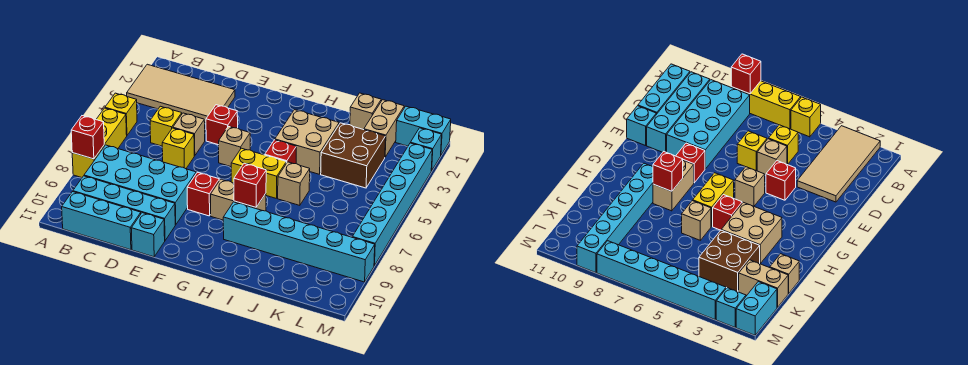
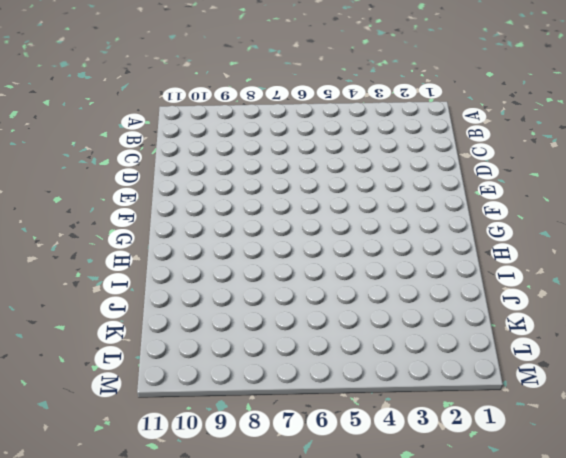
none -> tan 2x4 tile [127,64,235,123]
none -> yellow 1x1 brick [105,93,137,135]
none -> yellow 1x3 brick [72,108,127,178]

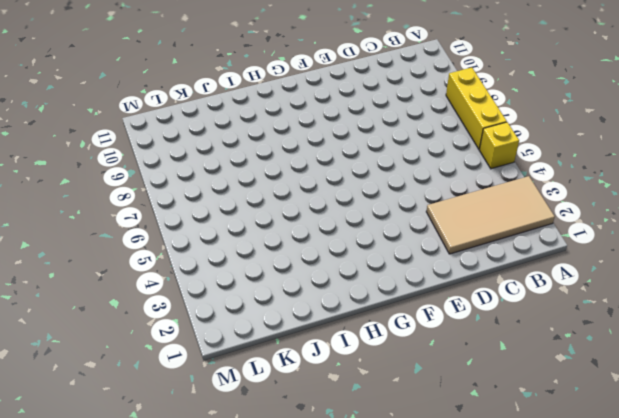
none -> cyan 2x4 brick [84,145,196,225]
none -> cyan 1x4 brick [73,176,175,240]
none -> cyan 1x3 brick [62,192,141,250]

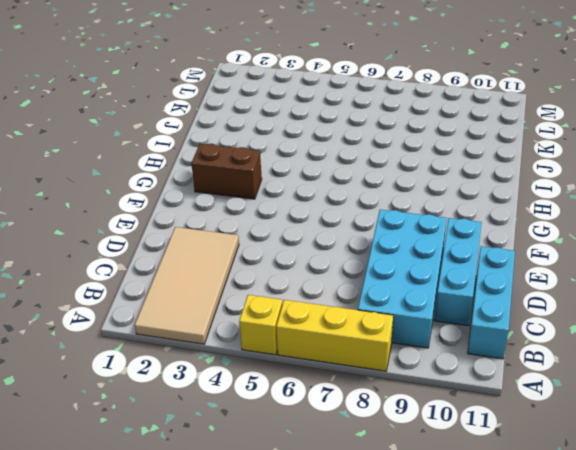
cyan 1x3 brick [434,218,482,326] -> cyan 1x4 brick [73,176,175,240]
brown 1x2 brick [191,144,262,199] -> none
none -> yellow 1x1 brick [150,106,182,146]
none -> tan 1x1 brick [173,113,205,156]
none -> yellow 1x1 brick [162,128,194,169]

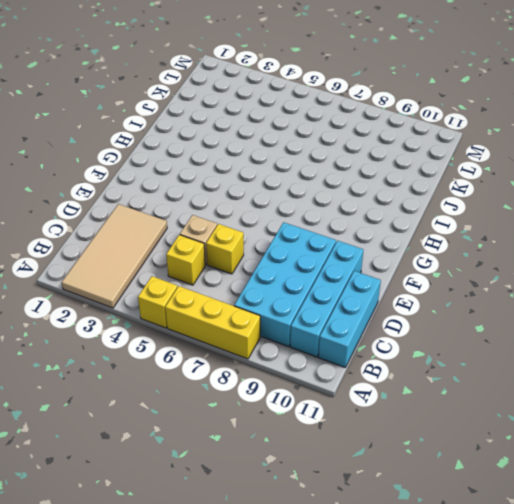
none -> red 1x1 brick [206,105,238,145]
none -> cyan 1x1 brick [131,213,165,257]
none -> tan 1x1 brick [219,126,250,167]

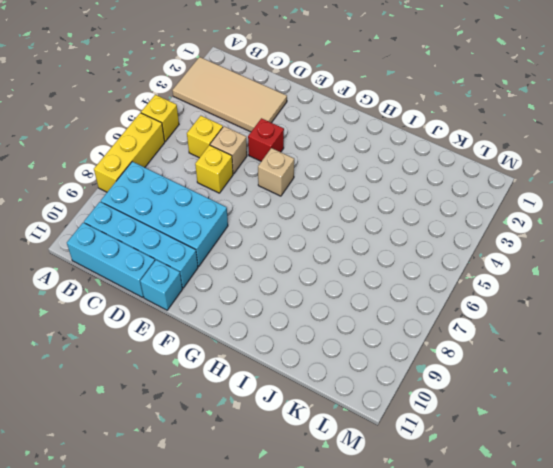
none -> red 1x1 brick [187,172,219,216]
none -> yellow 1x2 brick [231,148,286,199]
none -> tan 1x2 brick [211,179,266,220]

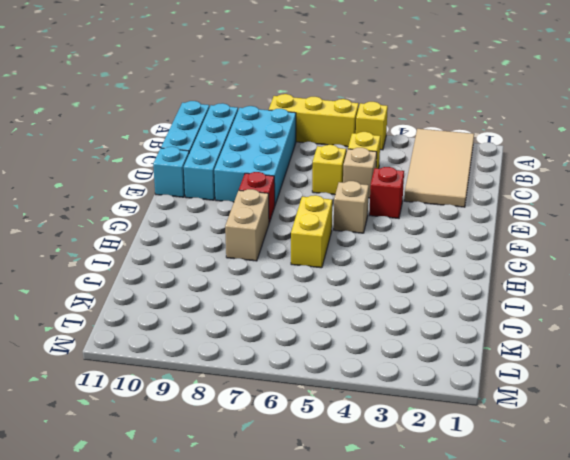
none -> tan 2x2 brick [275,110,339,174]
none -> red 1x1 brick [265,140,296,164]
none -> cyan 1x6 brick [223,202,375,282]

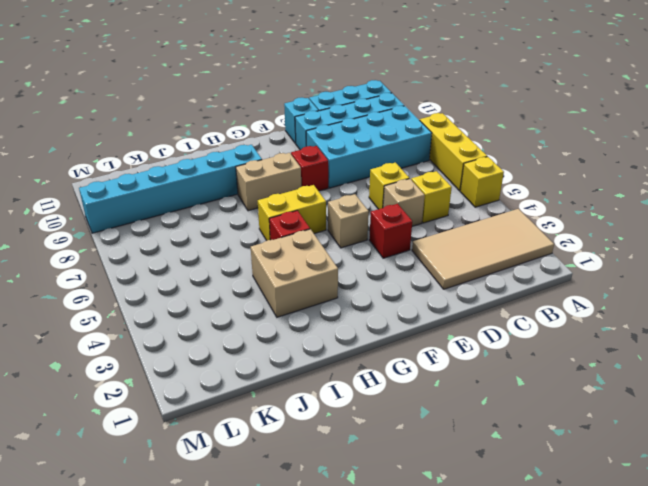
none -> tan 1x1 brick [278,162,310,205]
none -> tan 1x1 brick [350,93,381,130]
none -> brown 2x2 brick [321,123,386,188]

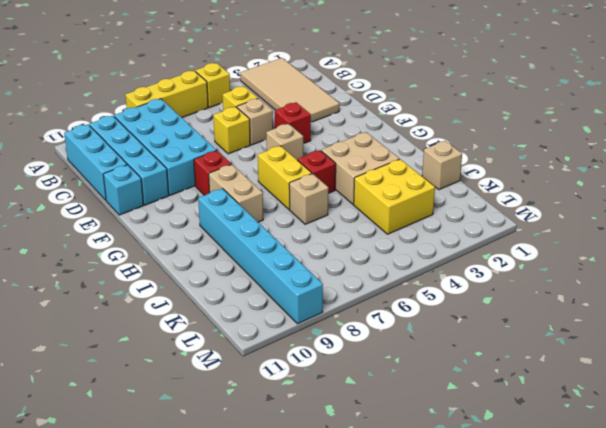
yellow 2x2 brick [354,159,435,234] -> brown 2x2 brick [321,123,386,188]
none -> tan 1x2 brick [364,100,404,157]
none -> cyan 1x2 brick [396,106,451,155]
none -> cyan 1x1 brick [410,128,442,171]

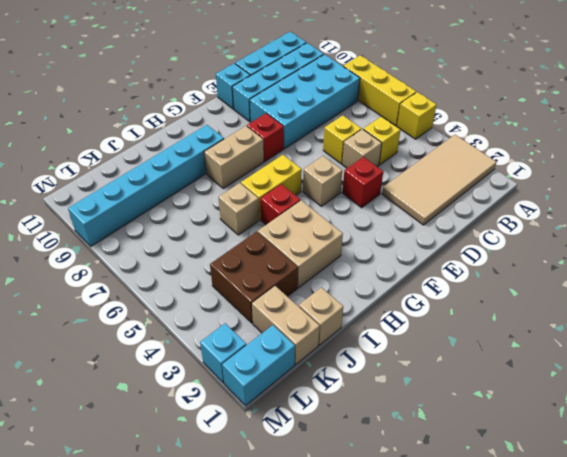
none -> cyan 1x6 brick [352,143,432,266]
none -> red 1x1 brick [71,116,104,159]
none -> red 1x1 brick [234,163,266,207]

